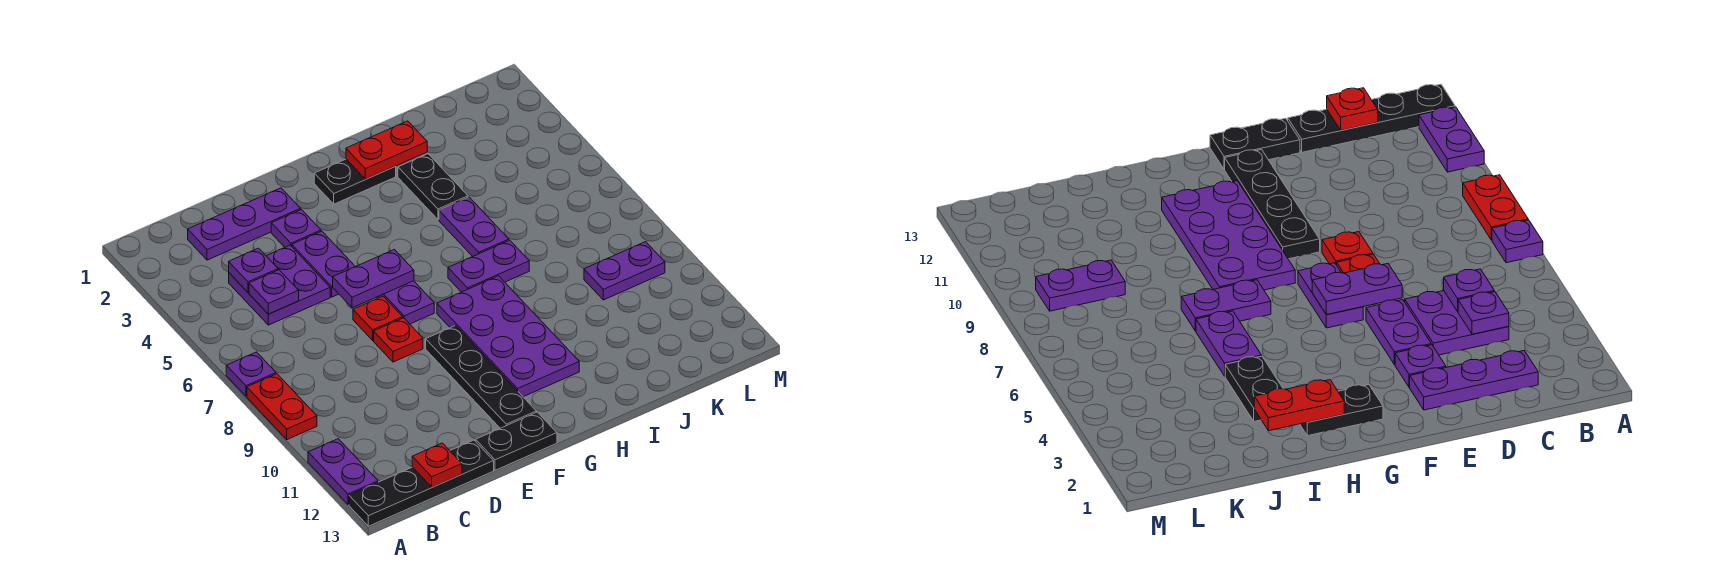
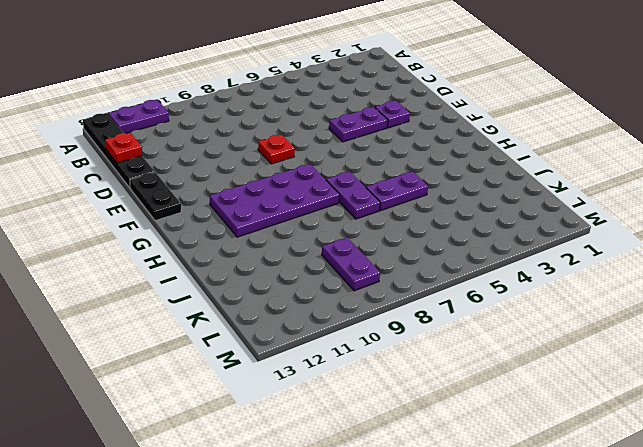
none -> purple 1x1 plate [226,352,276,396]
none -> red 1x2 plate [247,374,317,440]
none -> purple 1x3 plate [188,188,301,260]

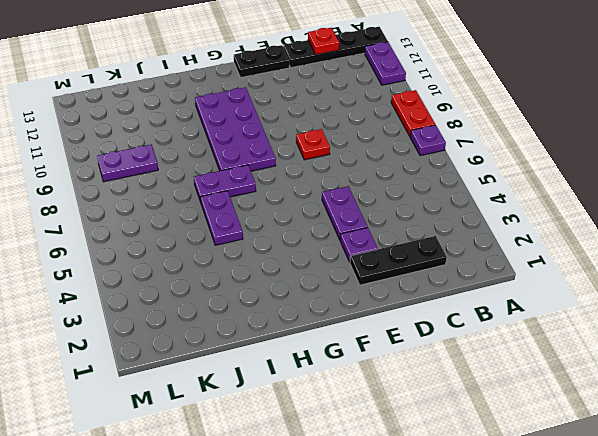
black 1x3 plate [350,236,447,285] -> purple 1x3 plate [188,188,301,260]
none -> purple 2x2 plate [229,245,330,325]
none -> red 1x1 plate [353,296,403,340]
none -> purple 1x2 plate [377,281,434,324]

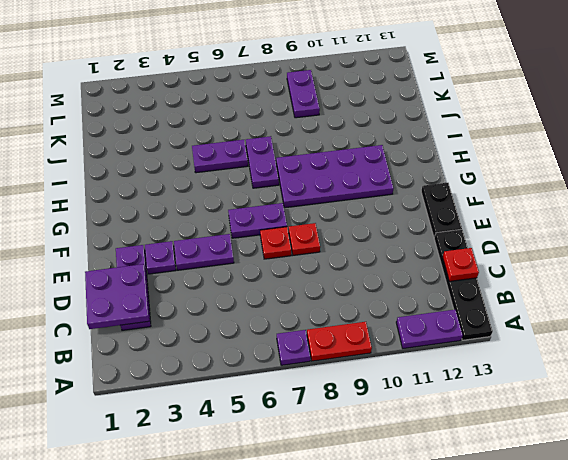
purple 2x2 plate [85,264,149,329] -> purple 2x2 plate moved to [229,245,330,325]
none -> black 1x4 plate [426,326,536,428]
none -> black 1x2 plate [314,159,396,204]
none -> black 1x2 plate [398,154,468,220]

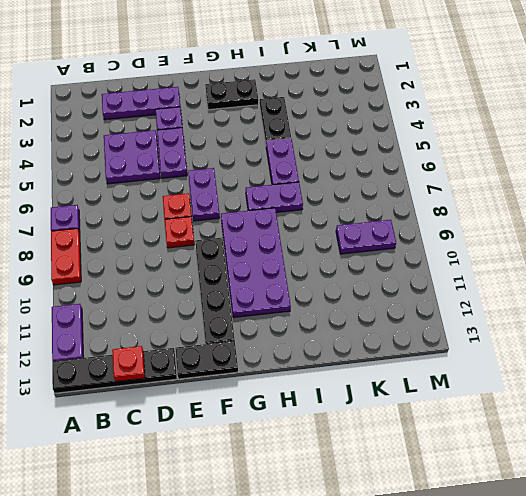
none -> purple 1x1 plate [229,248,278,292]
none -> purple 1x1 plate [249,270,299,314]
none -> purple 1x2 plate [333,250,414,308]

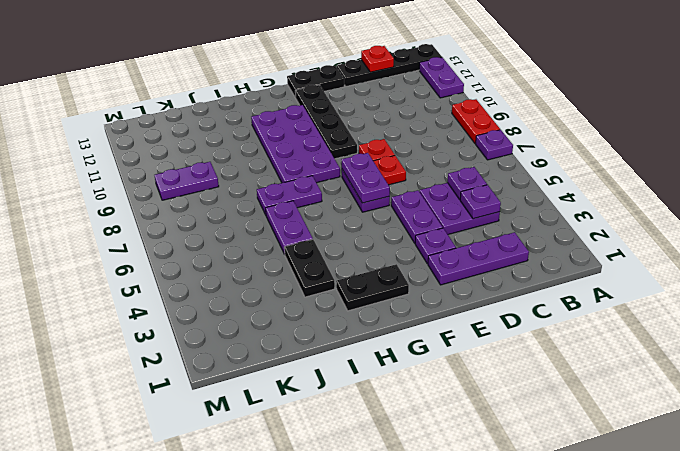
purple 1x2 plate [342,153,390,203] -> purple 1x2 plate turned to [333,250,414,308]
none -> red 1x2 plate [346,121,427,179]

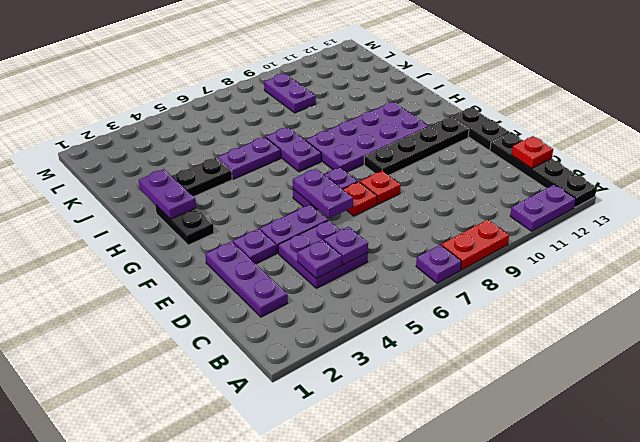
purple 1x2 plate [139,169,196,219] -> red 1x2 plate [346,121,427,179]

